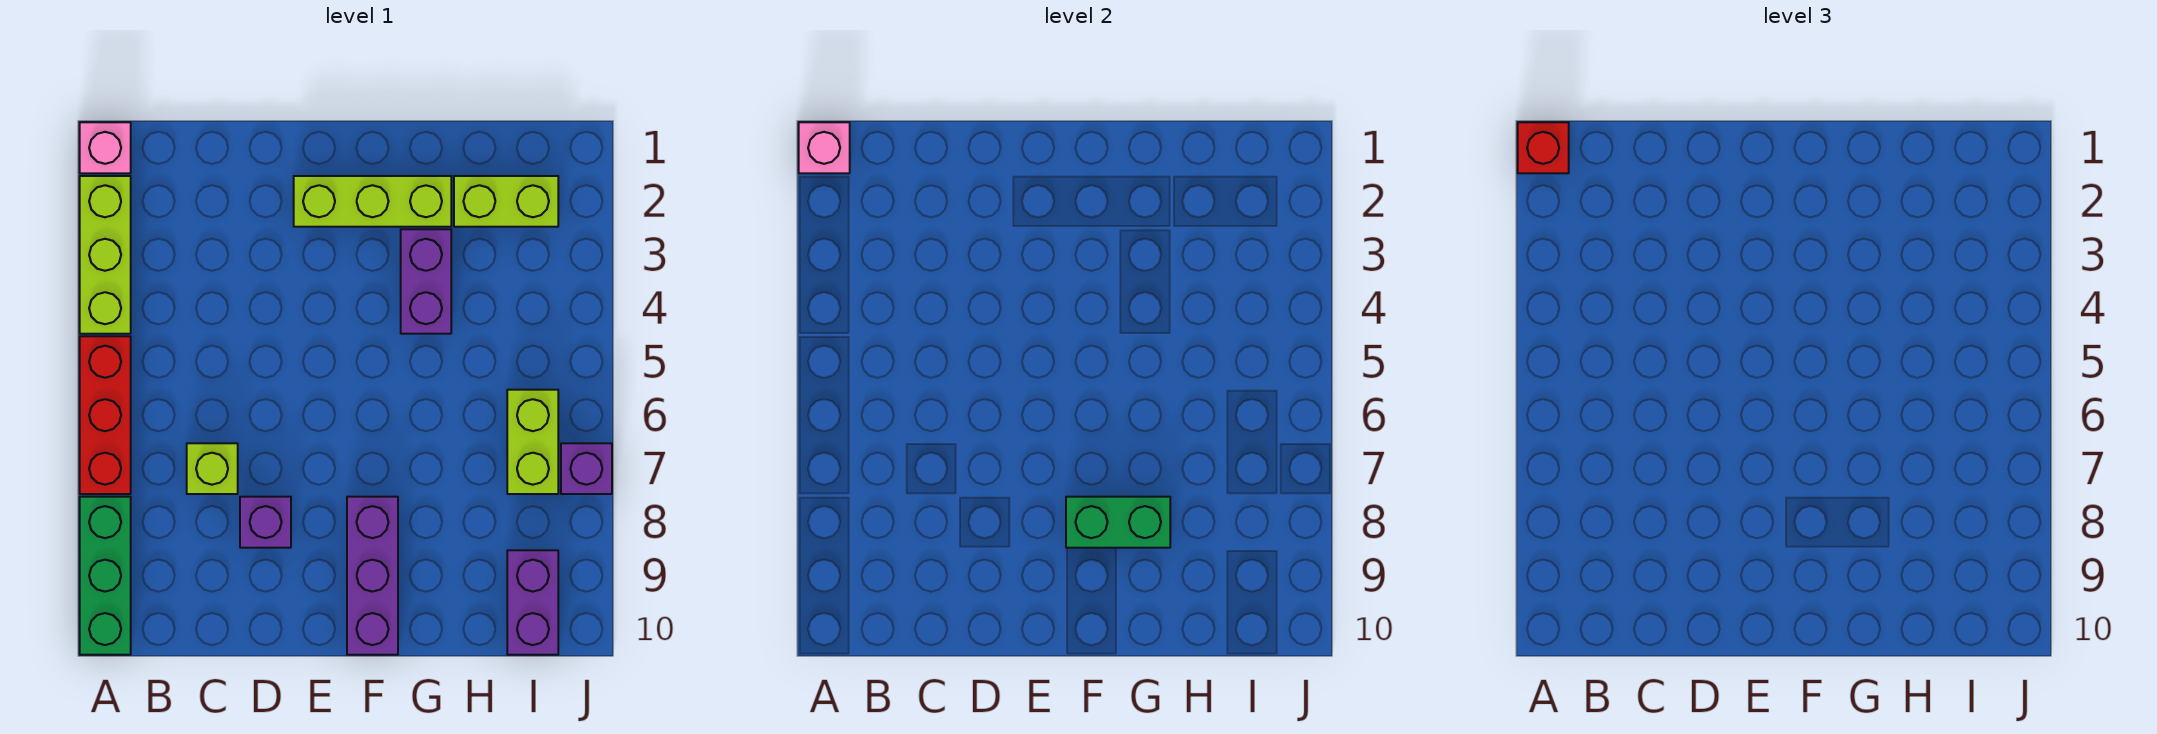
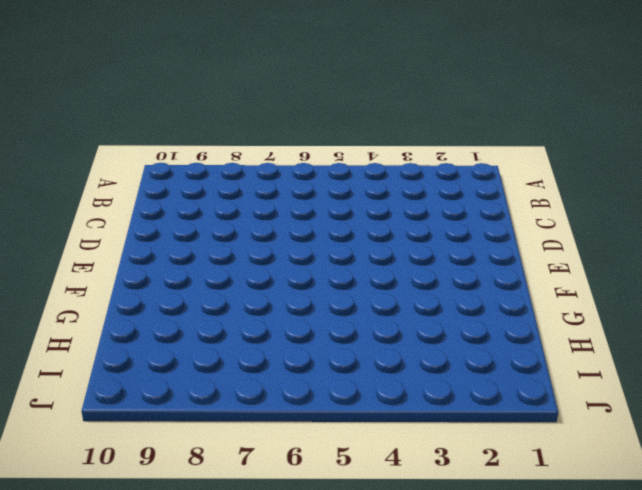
none -> pink 1x1 brick [80,122,131,173]
none -> lime 1x3 brick [80,176,131,334]
none -> red 1x3 brick [80,336,131,494]

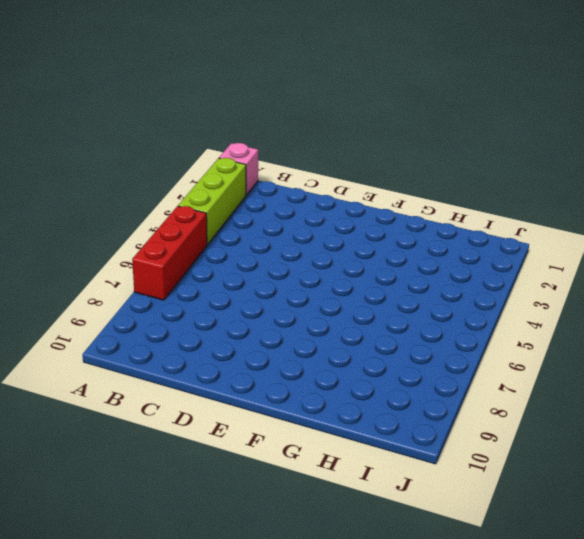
none -> green 1x3 brick [80,497,131,655]
none -> lime 1x1 brick [187,443,238,494]
none -> purple 1x1 brick [240,497,291,548]

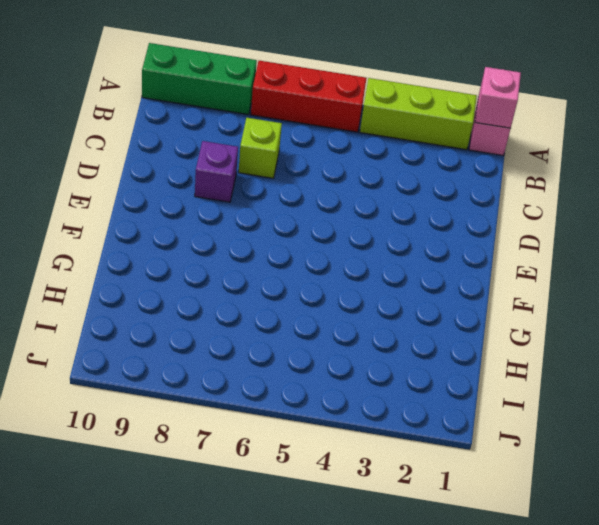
none -> lime 1x3 brick [294,176,451,227]
none -> purple 1x3 brick [347,497,398,655]
none -> purple 1x2 brick [401,229,451,334]

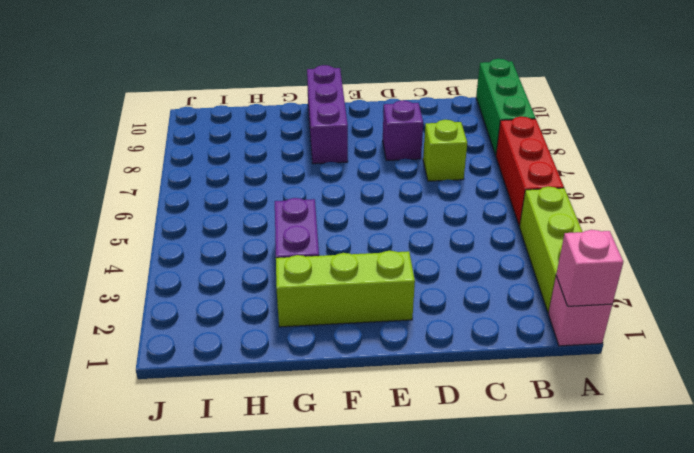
none -> lime 1x2 brick [454,176,558,227]
none -> lime 1x2 brick [507,390,558,494]
none -> purple 1x2 brick [507,550,558,655]

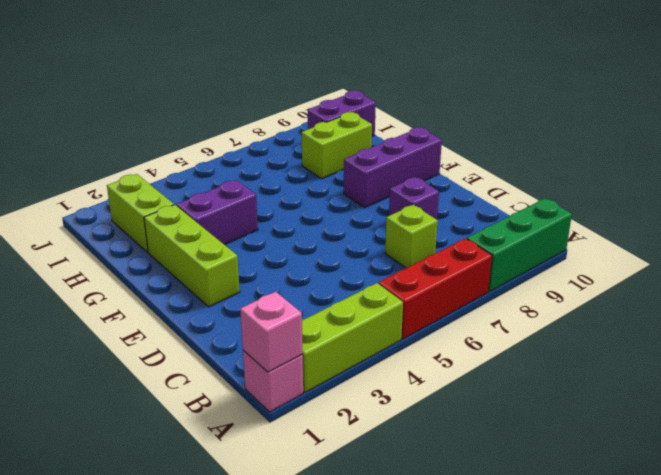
lime 1x2 brick [302,112,372,179] -> lime 1x2 brick moved to [507,390,558,494]
none -> purple 1x1 brick [561,443,612,494]
none -> green 1x2 brick [1066,497,1170,548]
none -> red 1x1 brick [1518,122,1569,173]

